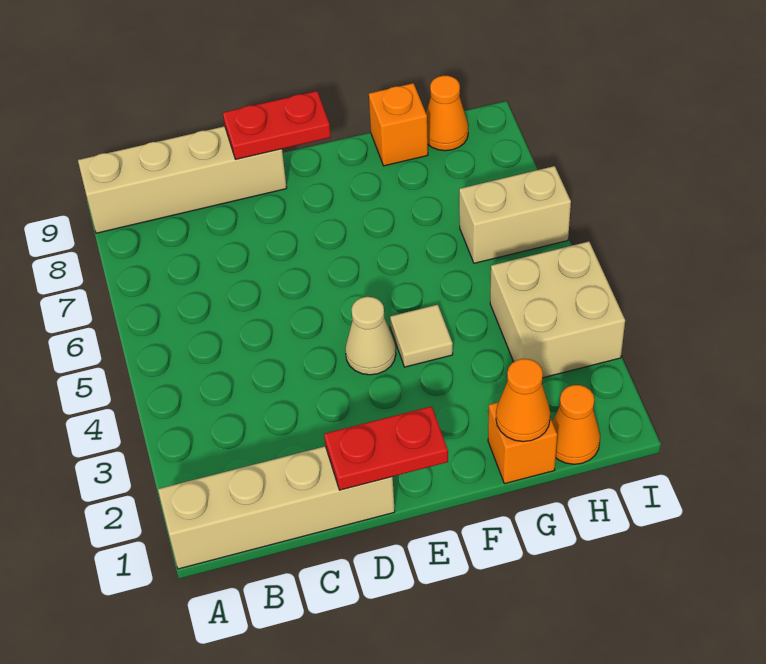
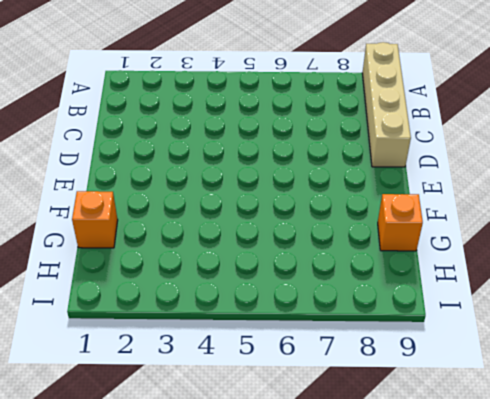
none -> tan 1x4 brick [158,446,395,569]
none -> tan 1x1 cone [345,297,396,375]
none -> tan 1x1 tile [390,305,453,367]

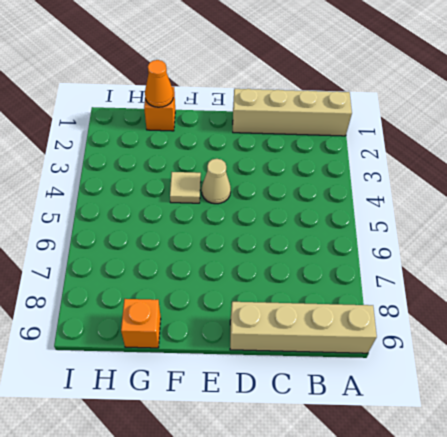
none -> orange 1x1 cone [552,385,600,464]
none -> tan 2x2 brick [490,242,625,378]
none -> tan 1x2 brick [459,166,571,263]

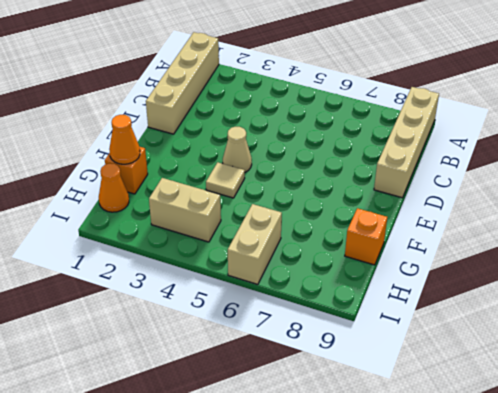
tan 1x2 brick [149,178,221,242] -> tan 2x2 brick [490,242,625,378]
none -> orange 1x1 cone [426,76,468,151]
none -> red 1x2 plate [324,406,448,490]
none -> red 1x2 plate [223,91,331,159]

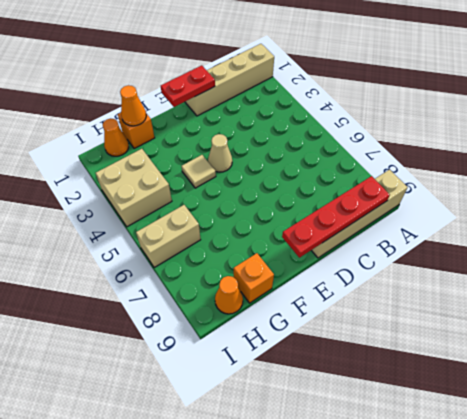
red 1x4 plate [282,176,390,258] -> red 1x2 plate [223,91,331,159]

